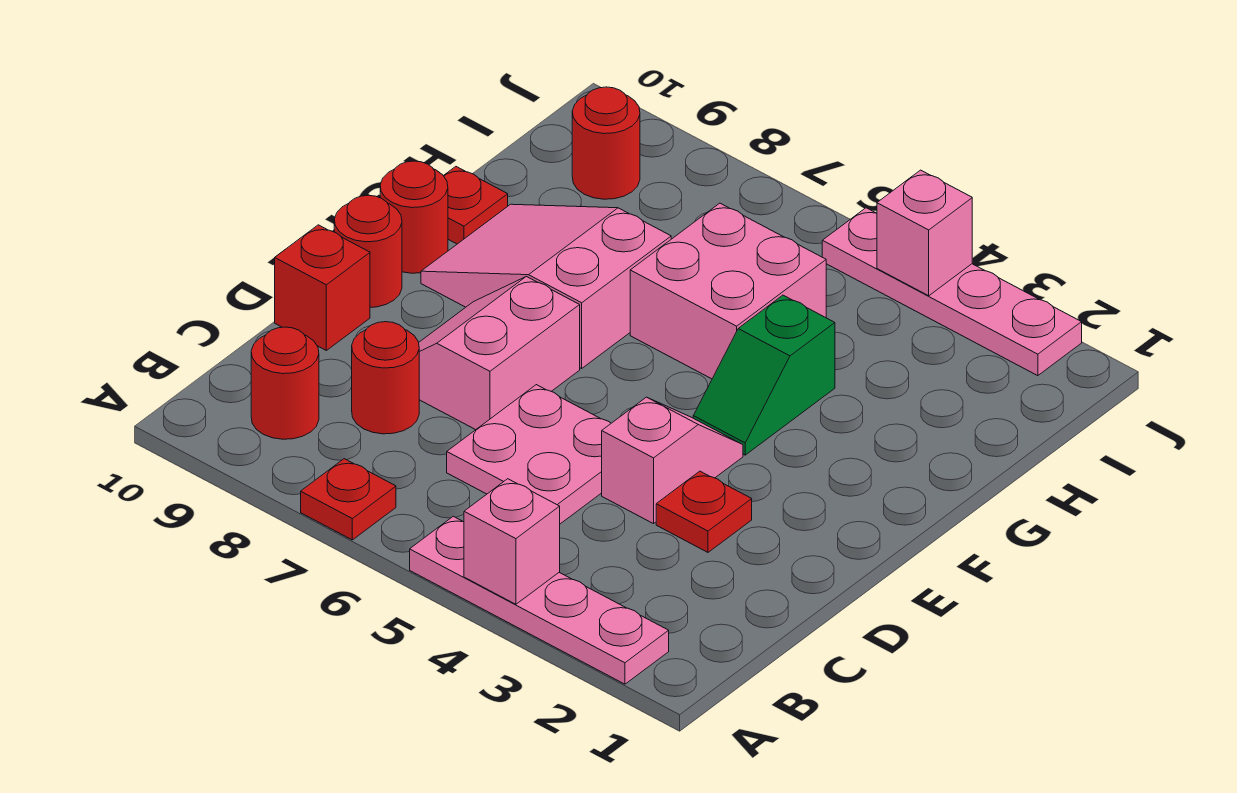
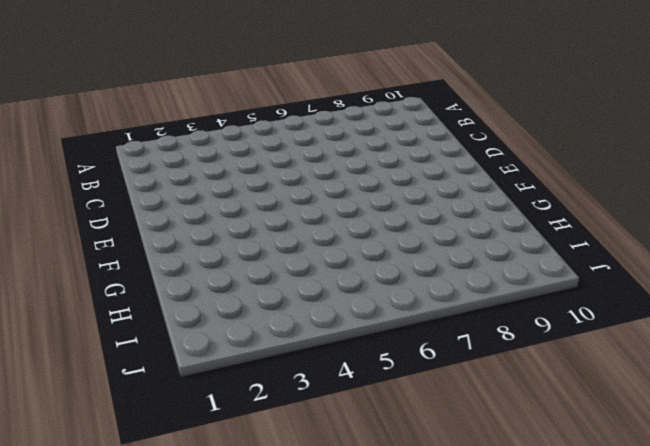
none -> pink 1x4 plate [410,516,669,684]
none -> red 1x1 plate [301,459,396,540]
none -> red 1x1 round brick [251,327,319,439]

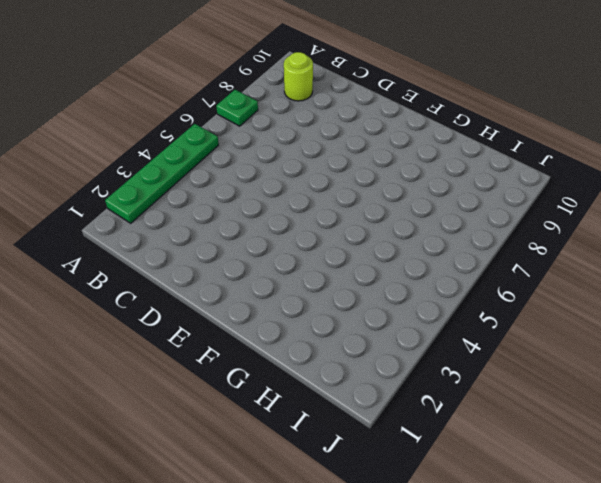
green 1x4 plate [105,124,219,223] -> pink 1x4 plate [410,516,669,684]
green 1x1 plate [216,90,258,126] -> red 1x1 plate [301,459,396,540]
lime 1x1 round brick [284,52,313,101] -> red 1x1 round brick [251,327,319,439]
none -> pink 2x2 plate [447,385,611,524]
none -> red 1x1 round brick [352,322,419,434]
none -> red 1x1 plate [656,471,752,552]

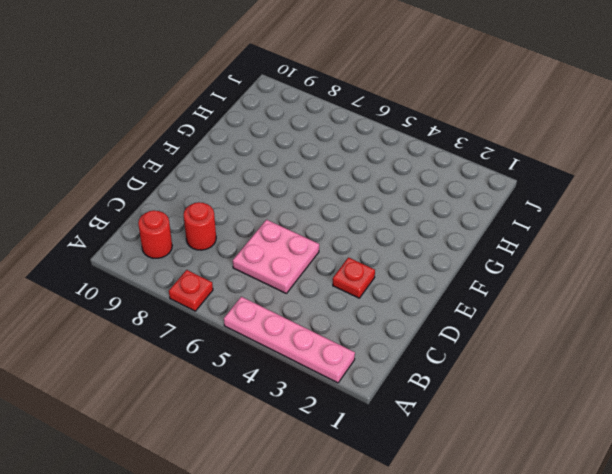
none -> pink 1x2 slope [602,397,743,524]
none -> pink 2x2 slope [419,276,580,430]
none -> red 1x1 brick [275,225,370,350]

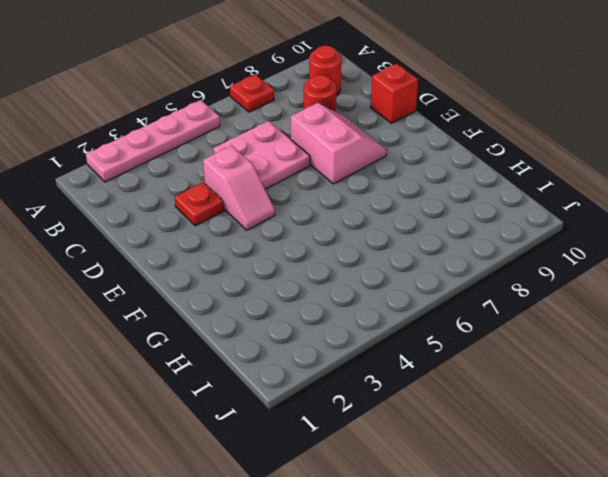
none -> red 1x1 round brick [334,195,402,307]
none -> green 1x2 slope [693,295,835,455]
none -> pink 2x3 slope [421,204,671,368]

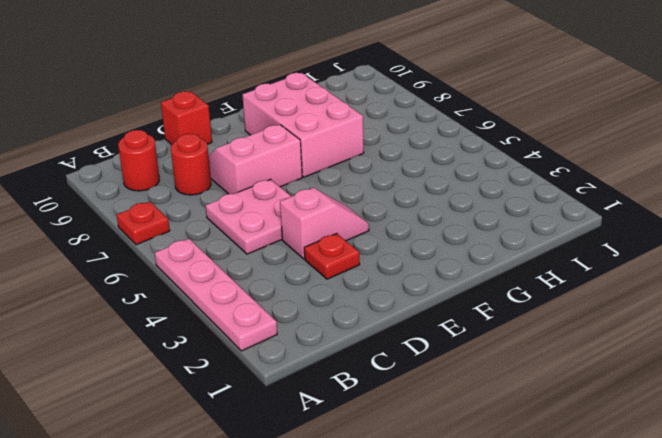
pink 2x3 brick [242,73,364,177] -> pink 2x3 slope [421,204,671,368]
none -> red 1x1 round brick [334,195,402,307]
none -> green 1x2 slope [693,295,835,455]
none -> red 1x1 round brick [380,161,448,273]

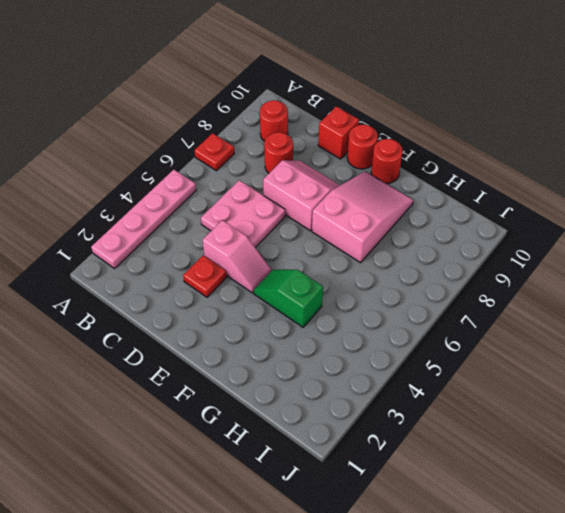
none -> pink 2x2 brick [630,203,826,379]
none -> red 1x1 plate [444,167,508,244]
none -> red 1x1 round brick [572,87,640,199]

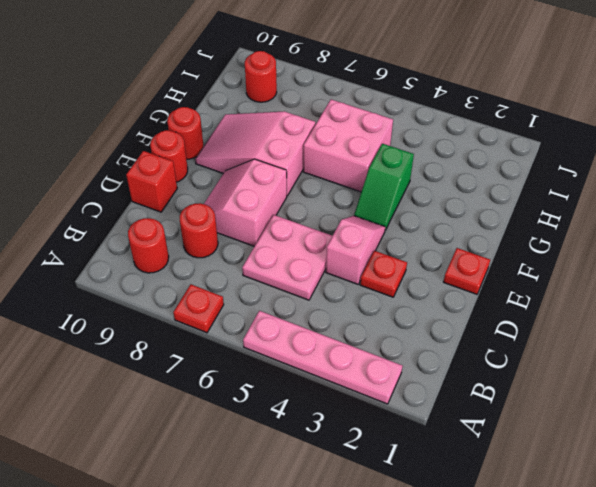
red 1x1 plate [444,248,490,294] -> red 1x1 plate moved to [444,167,508,244]
none -> pink 1x4 plate [822,208,1082,376]
none -> pink 1x1 brick [464,479,560,604]
none -> pink 1x1 brick [877,170,972,296]

